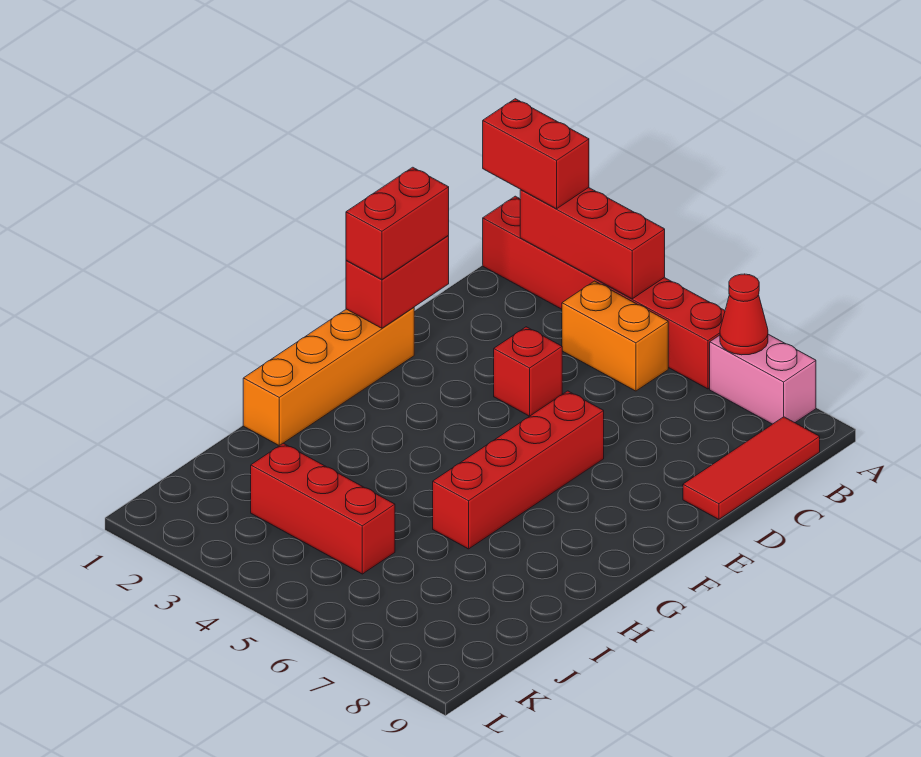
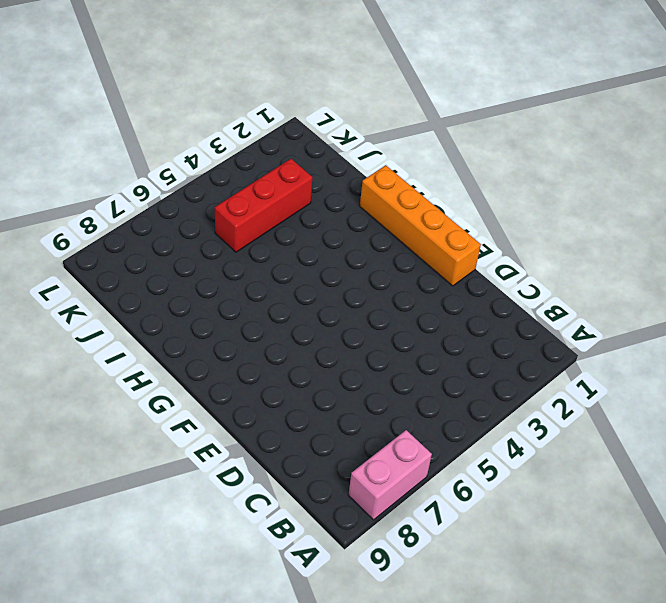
none -> red 1x6 brick [483,196,725,389]
none -> orange 1x2 brick [562,281,668,391]
none -> red 1x3 tile [683,417,820,519]

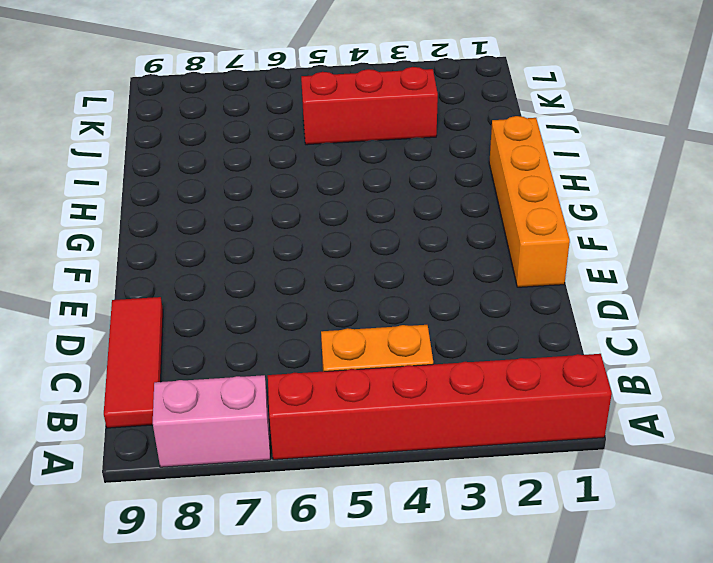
none -> red 1x1 brick [494,327,562,416]
none -> red 1x4 brick [433,391,604,549]
none -> red 1x3 brick [520,188,665,299]

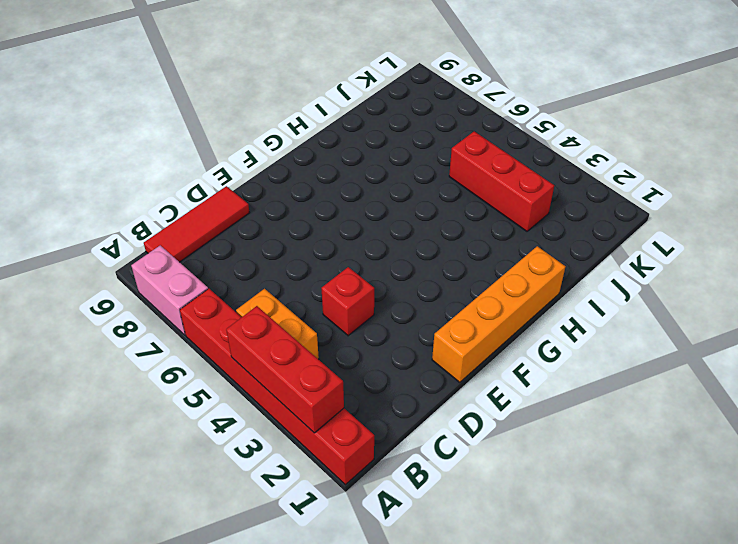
none -> red 1x4 brick [433,391,604,549]
none -> red 1x1 cone [720,274,768,355]
none -> red 1x2 brick [346,236,449,328]

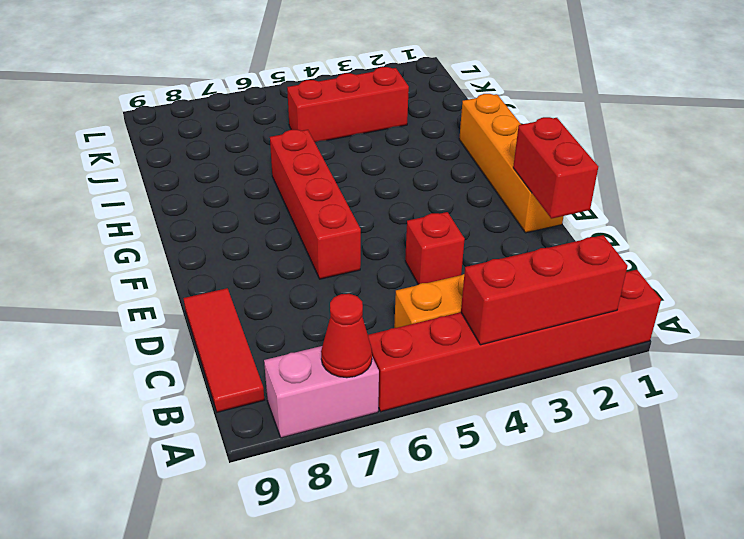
none -> red 1x2 brick [483,99,589,209]
none -> red 1x2 brick [346,167,449,280]

